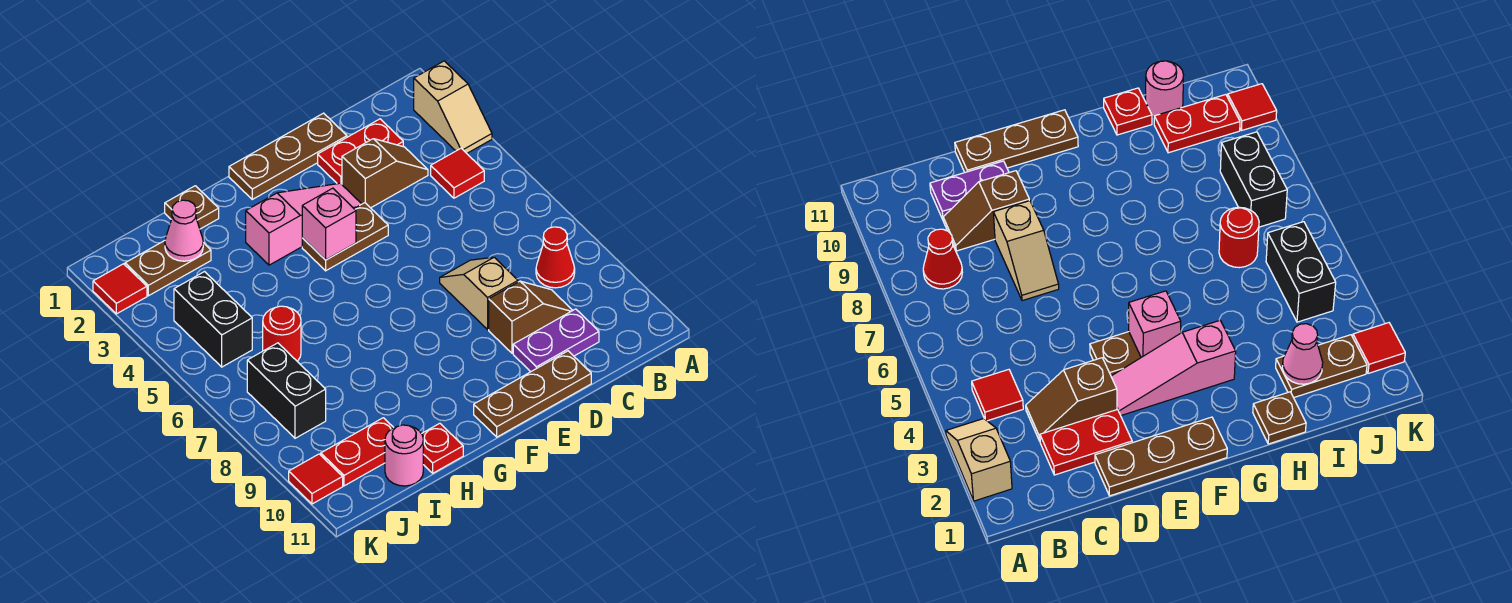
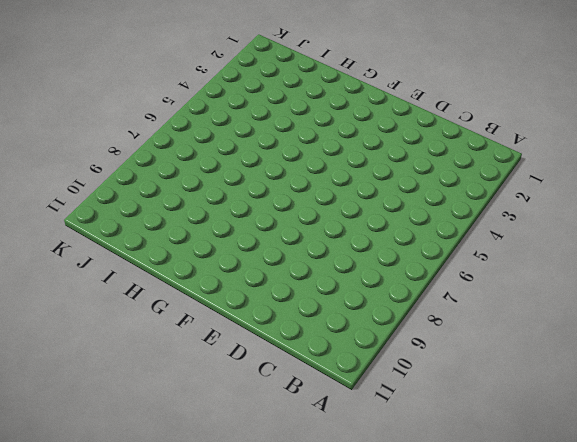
none -> tan 1x2 slope [414,61,492,153]
none -> red 1x1 tile [431,148,484,198]
none -> red 1x1 cone [536,227,575,288]

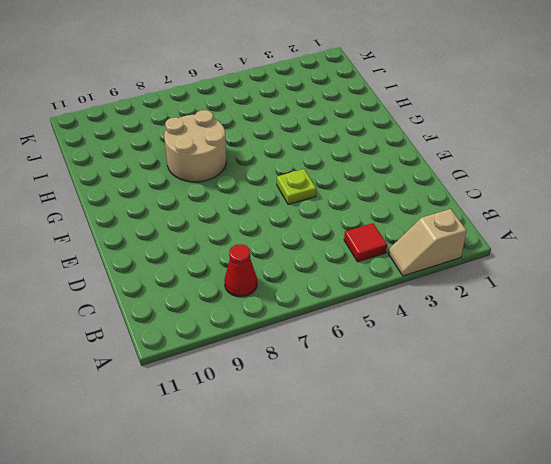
lime 1x1 plate [277,169,316,205] -> none
tan 2x2 round brick [164,110,226,182] -> none
none -> red 1x2 plate [318,119,403,184]
none -> brown 1x2 slope [342,139,428,208]
none -> brown 1x2 slope [489,281,573,353]

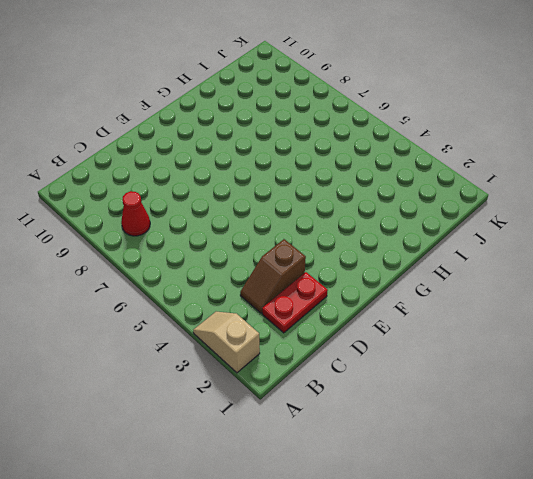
none -> red 1x1 tile [431,148,484,198]
none -> brown 1x2 slope [489,281,573,353]
none -> purple 1x2 plate [513,309,599,372]

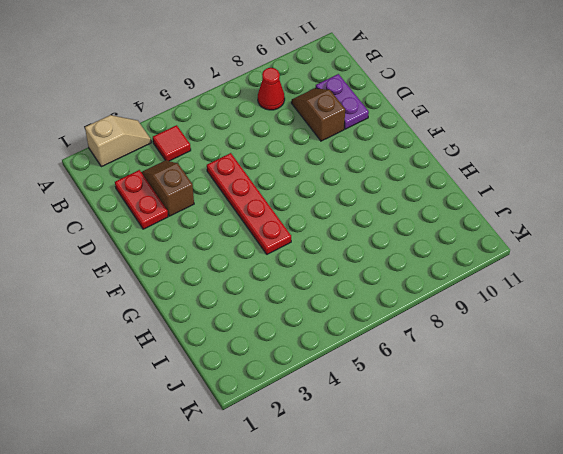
red 1x4 plate [207,153,291,254] -> none
none -> brown 1x3 plate [229,113,347,199]
none -> tan 1x2 slope [440,257,518,329]
none -> brown 1x3 plate [474,351,591,437]

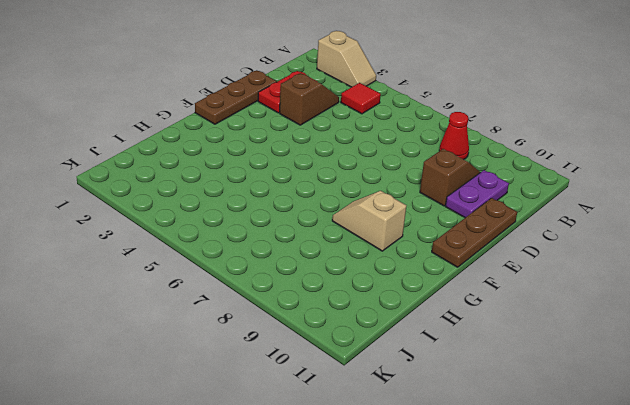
tan 1x2 slope [332,191,406,251] -> tan 1x2 slope moved to [440,257,518,329]
none -> pink 1x3 slope [246,183,361,265]
none -> brown 1x2 plate [302,203,388,271]
none -> brown 1x1 plate [165,186,219,229]

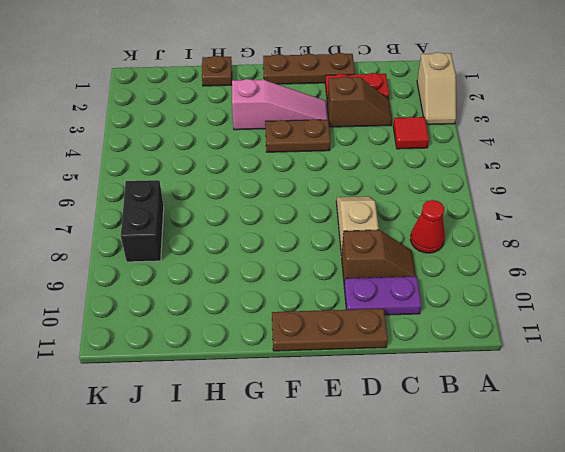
none -> red 1x1 plate [422,423,463,473]
none -> brown 1x2 plate [125,241,211,296]
none -> red 1x1 round brick [263,306,301,361]

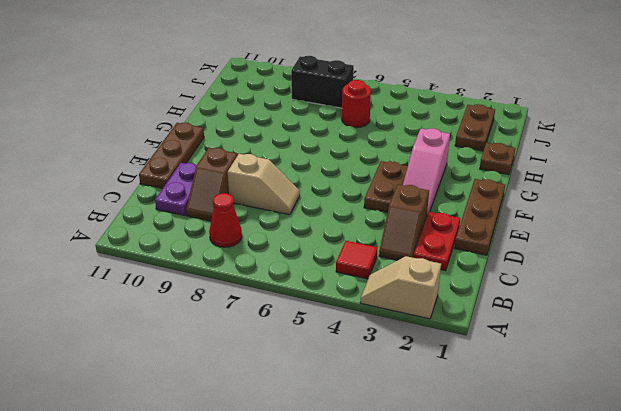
none -> red 1x1 plate [422,423,463,473]
none -> red 1x2 plate [321,418,394,486]
none -> pink 1x1 round brick [385,425,423,486]

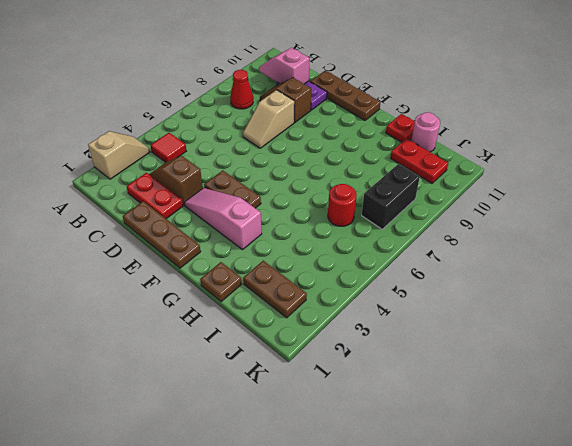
pink 1x2 slope [259,48,309,84] -> none
none -> black 1x2 brick [174,272,252,367]
none -> red 1x1 tile [93,264,147,314]
none -> red 1x1 tile [289,454,343,504]

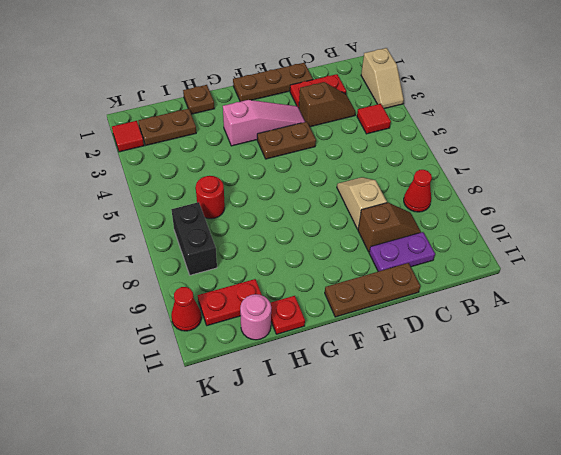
red 1x1 cone [171,287,202,331] -> red 1x1 tile [289,454,343,504]
none -> black 1x2 brick [174,272,252,367]
none -> pink 1x1 brick [302,188,356,260]
none -> pink 1x1 cone [165,200,203,261]

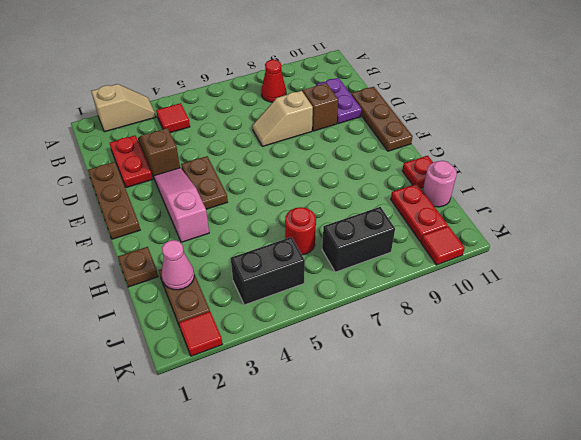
none -> pink 1x1 brick [302,188,356,260]

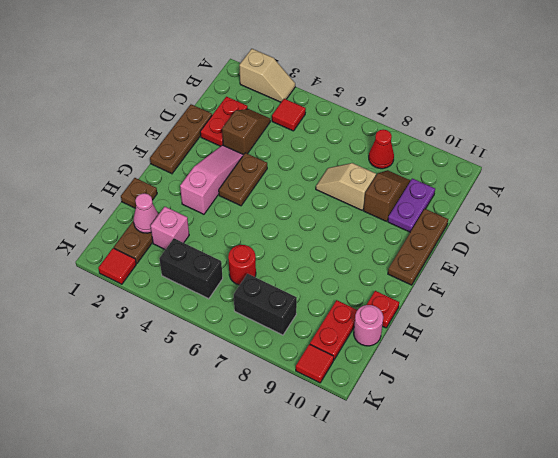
pink 1x1 brick [151,207,189,250] -> pink 1x1 brick moved to [302,188,356,260]

